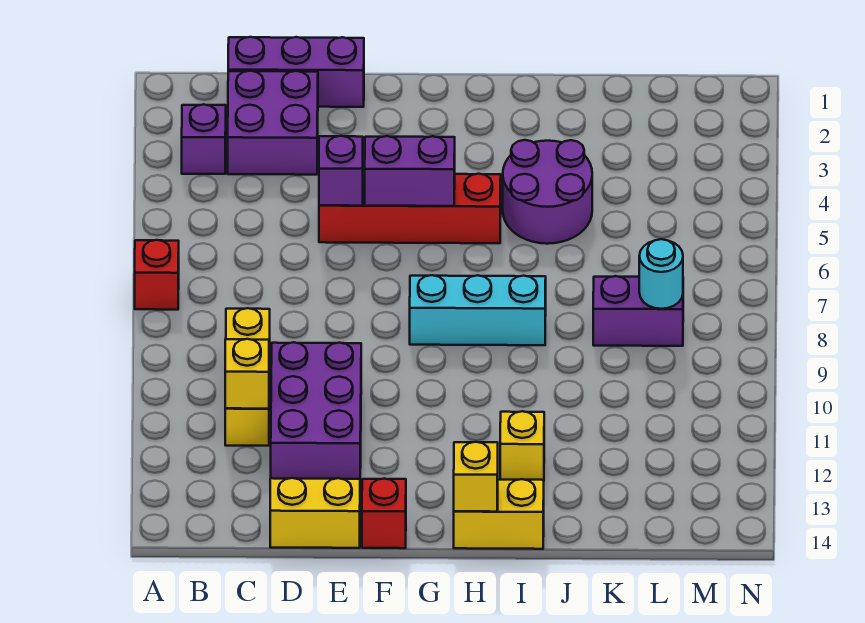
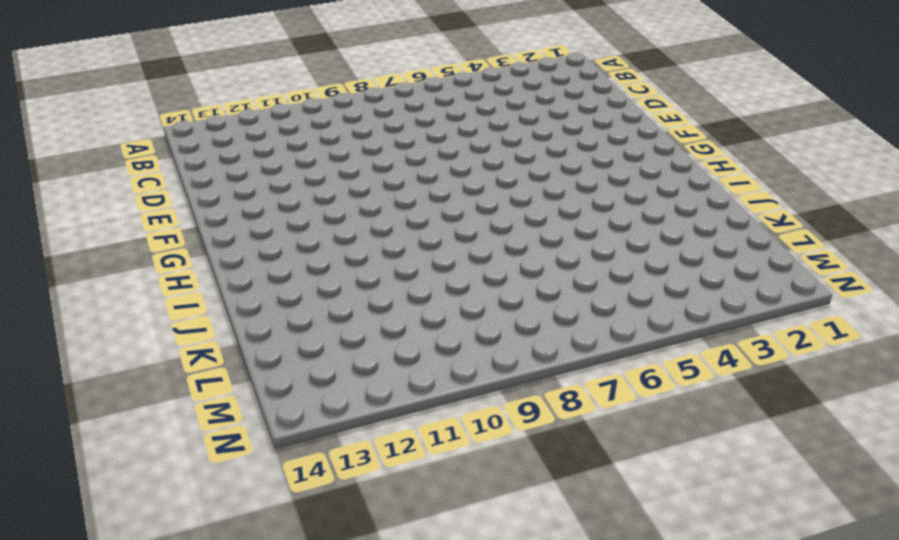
none -> red 1x1 brick [135,240,179,310]
none -> purple 1x1 brick [182,104,226,174]
none -> purple 1x3 brick [228,37,364,107]

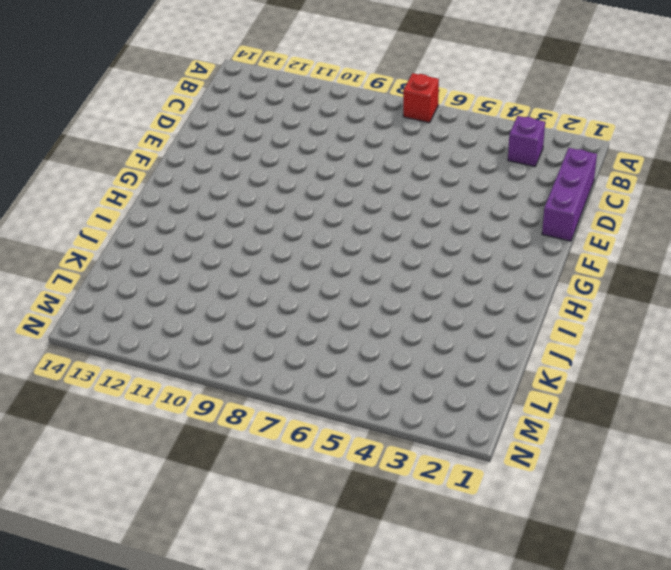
none -> purple 2x2 brick [228,71,318,175]
none -> yellow 1x3 brick [225,308,270,446]
none -> purple 2x3 brick [271,342,361,479]

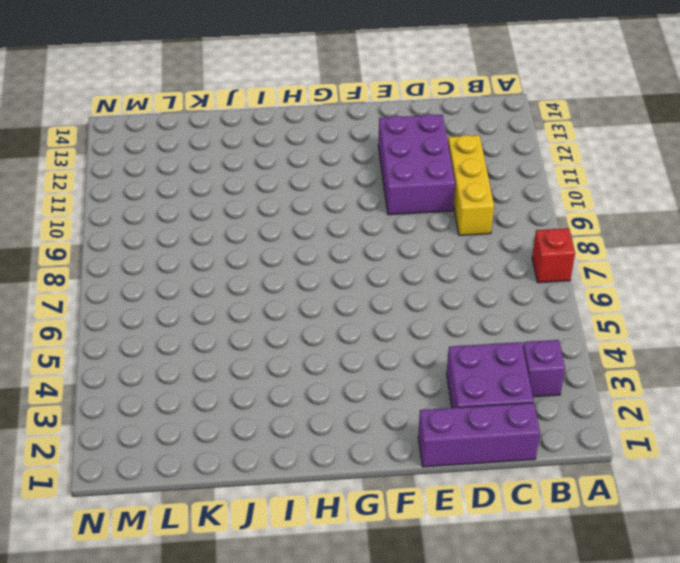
none -> yellow 1x2 brick [270,478,360,548]
none -> red 1x4 brick [319,174,501,243]
none -> red 1x1 brick [362,479,406,548]

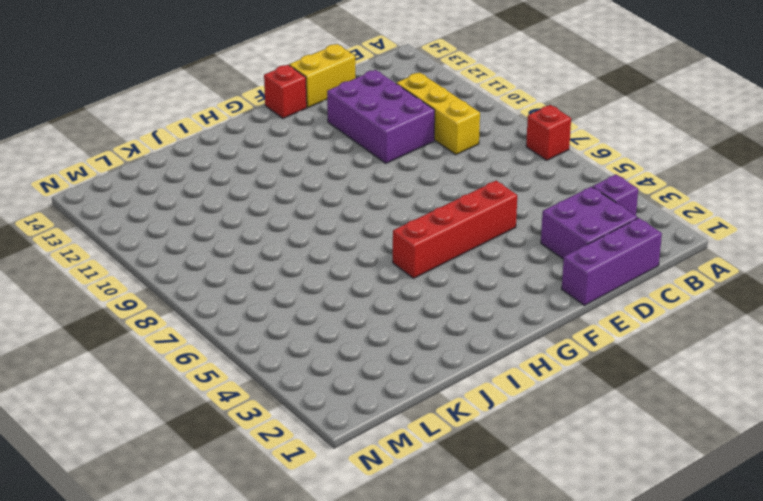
none -> cyan 1x3 brick [410,275,546,345]
none -> yellow 1x2 brick [454,479,544,549]
none -> purple 2x2 round brick [503,140,592,244]

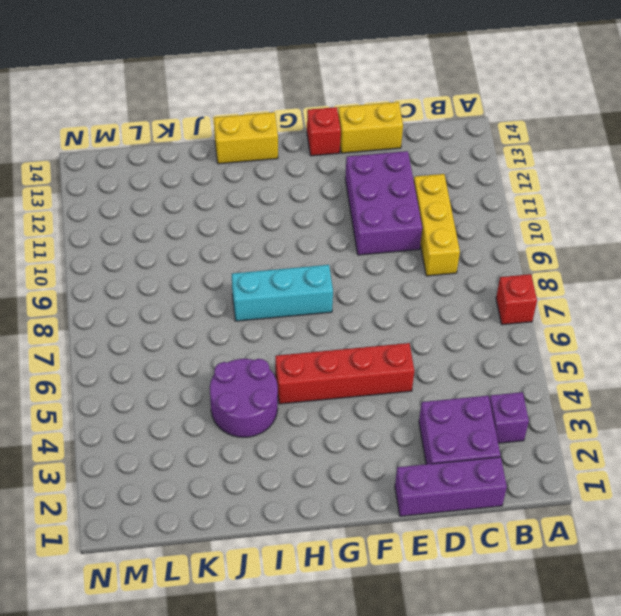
none -> yellow 1x1 brick [500,411,544,480]
none -> purple 1x2 brick [593,276,683,346]
none -> yellow 1x1 brick [225,339,269,409]

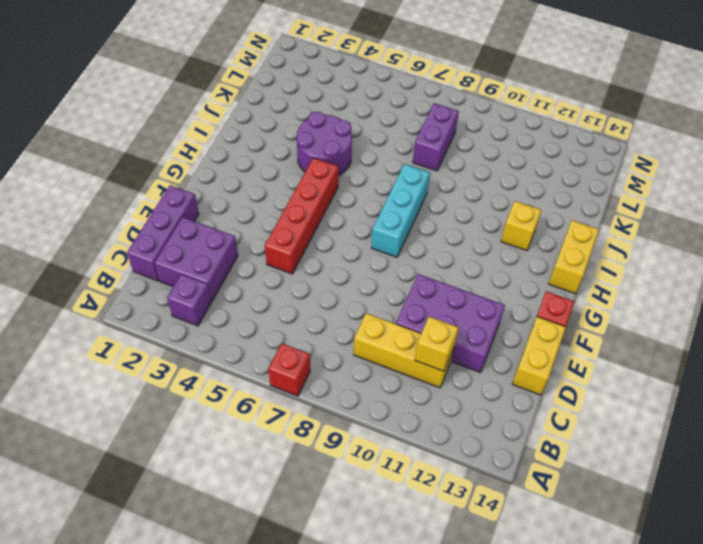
none -> purple 1x1 brick [319,136,363,206]
none -> purple 1x2 brick [365,136,455,206]
none -> yellow 1x1 brick [454,442,498,512]

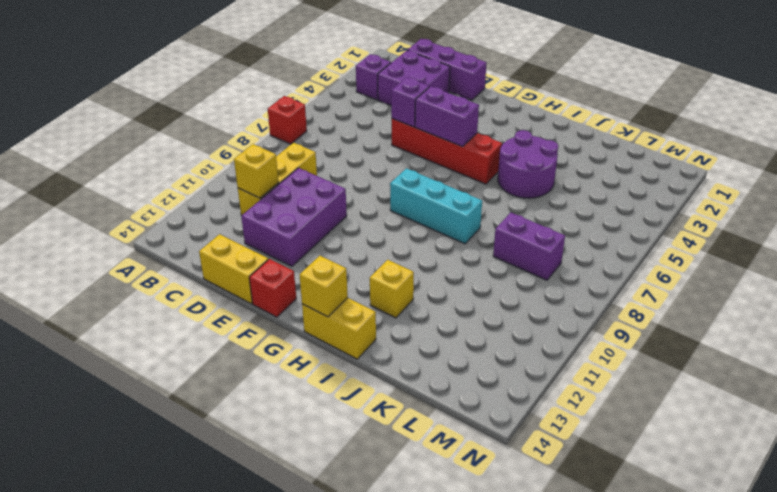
none -> cyan 1x1 round brick [639,239,683,309]

